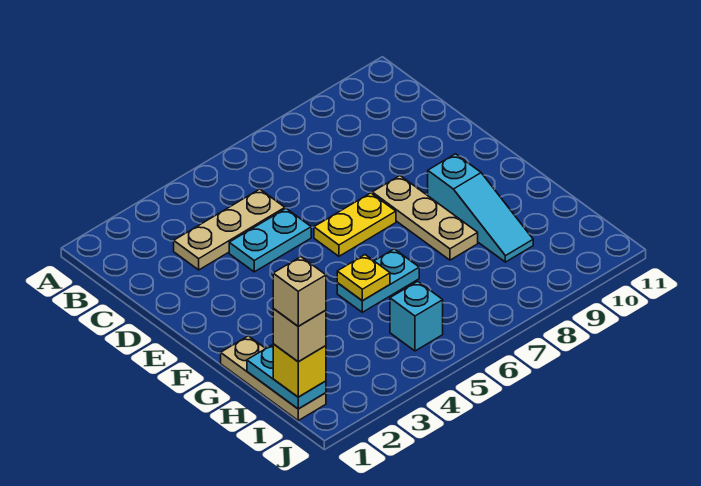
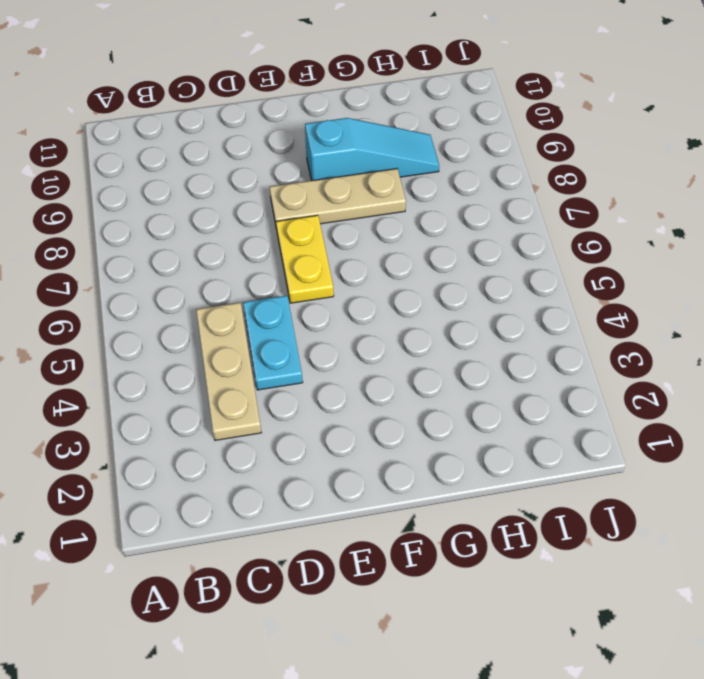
none -> tan 1x3 plate [221,336,326,420]
none -> cyan 1x2 plate [337,249,419,312]
none -> cyan 1x1 brick [390,281,443,351]

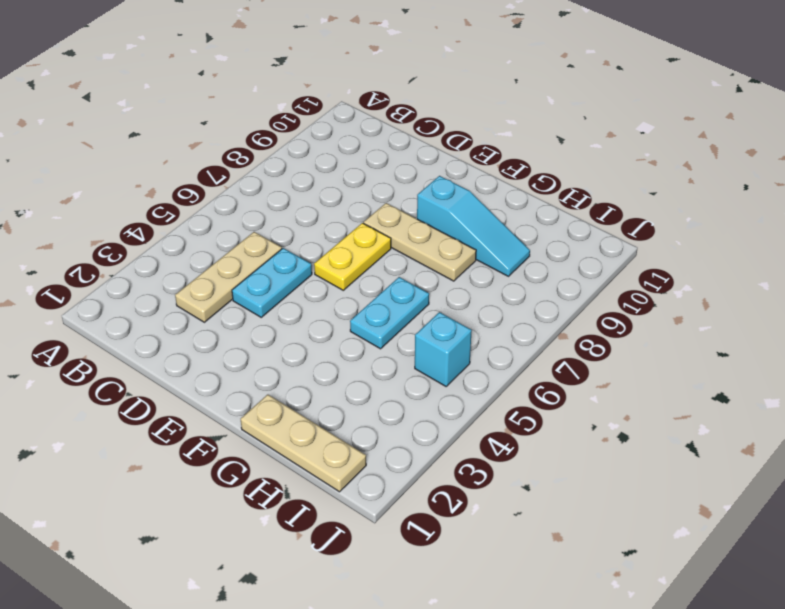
none -> yellow 1x1 plate [337,255,390,301]
none -> cyan 1x2 plate [247,345,326,409]
none -> yellow 1x1 brick [273,344,326,397]

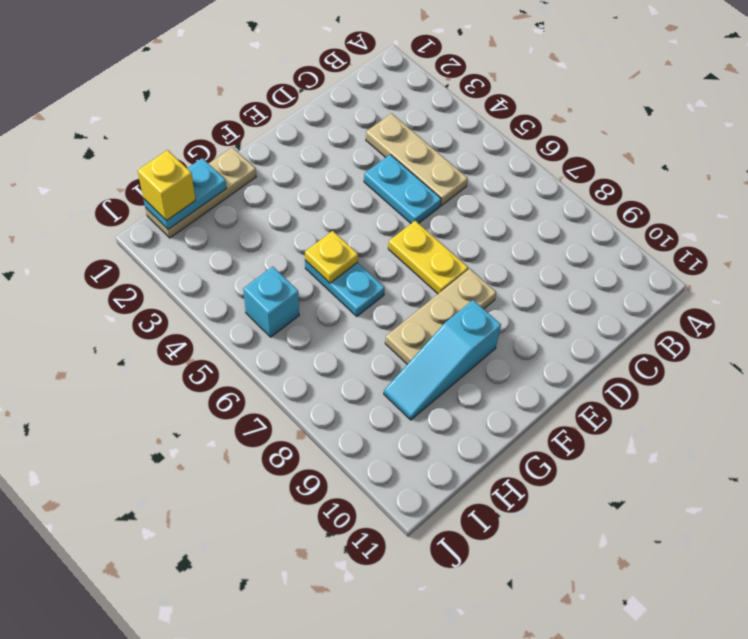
none -> tan 1x1 brick [273,309,326,361]
none -> tan 1x1 brick [273,257,326,326]

